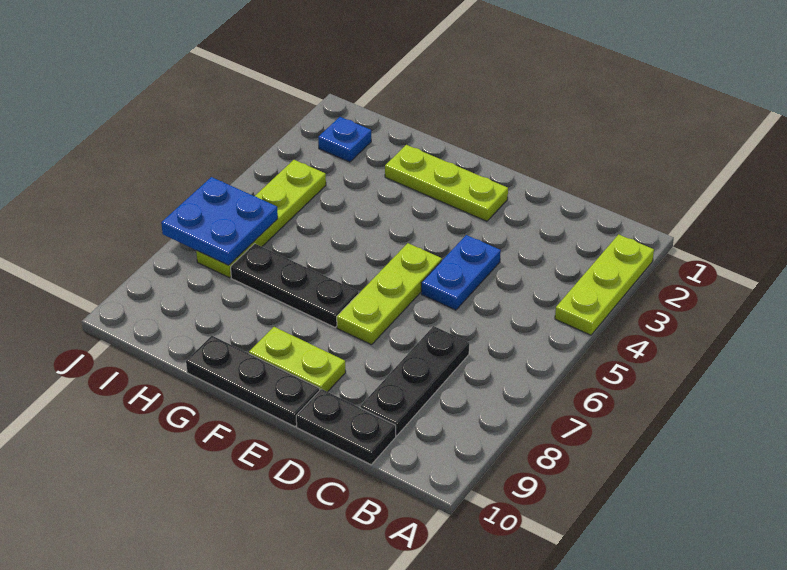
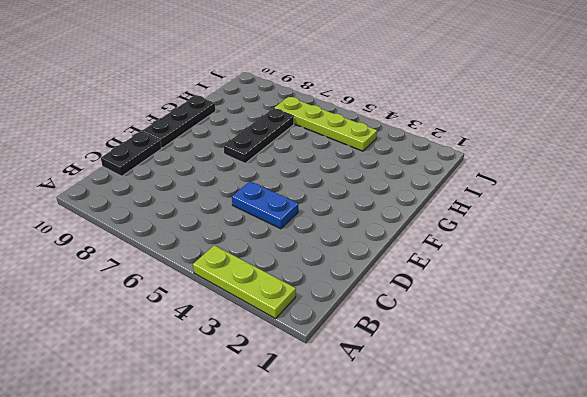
none -> black 1x3 plate [360,326,469,436]
none -> lime 1x3 plate [385,145,508,221]
none -> lime 1x3 plate [337,243,442,345]

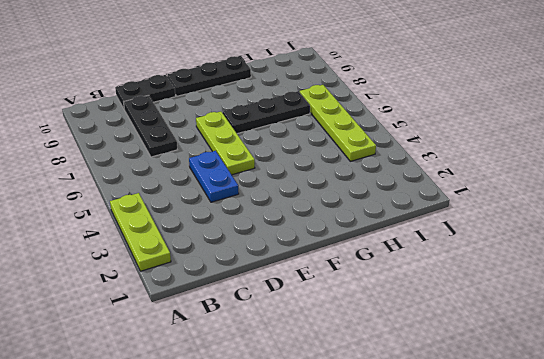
none -> lime 1x3 plate [385,145,508,221]
none -> lime 1x2 plate [249,327,346,392]
none -> blue 1x1 plate [318,117,371,162]

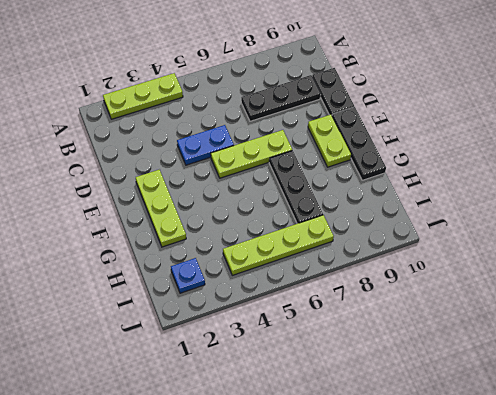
none -> blue 2x2 plate [161,177,278,265]

